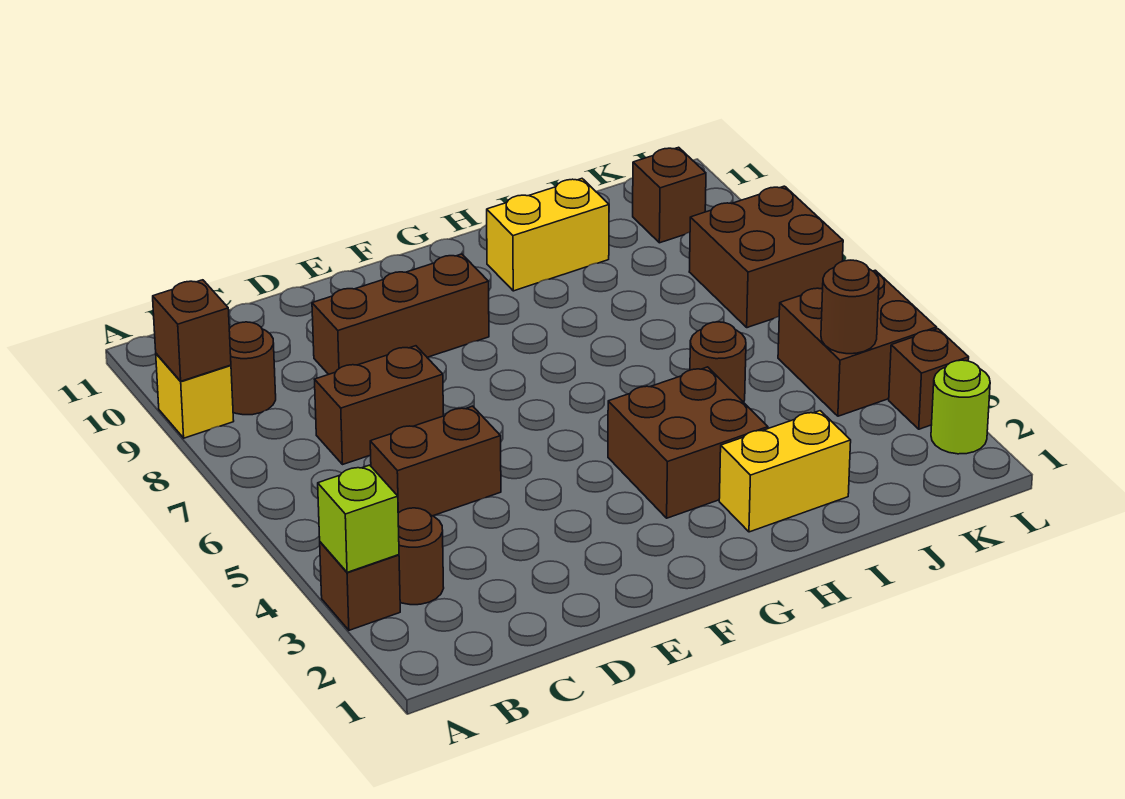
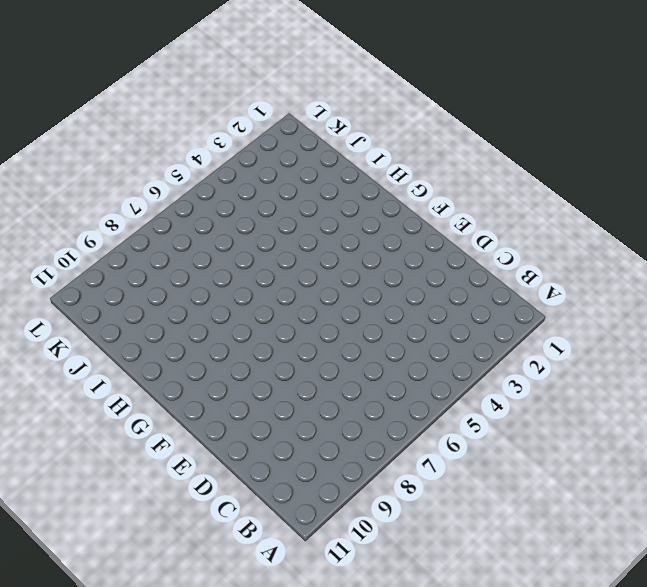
none -> brown 1x1 brick [320,542,400,630]
none -> yellow 1x1 brick [156,354,234,438]
none -> brown 1x1 round brick [398,508,444,605]

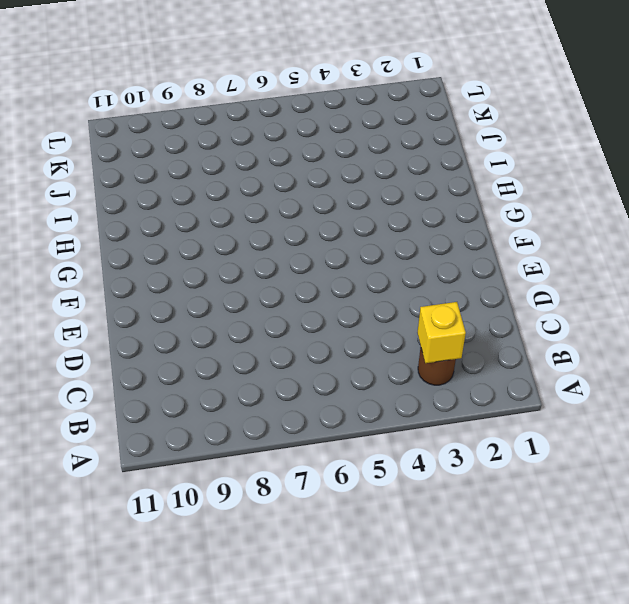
yellow 1x1 brick [417,302,466,363] -> yellow 1x1 brick moved to [156,354,234,438]
none -> brown 1x1 brick [320,542,400,630]
none -> brown 1x1 round brick [229,322,276,415]
none -> brown 1x2 brick [370,406,501,516]

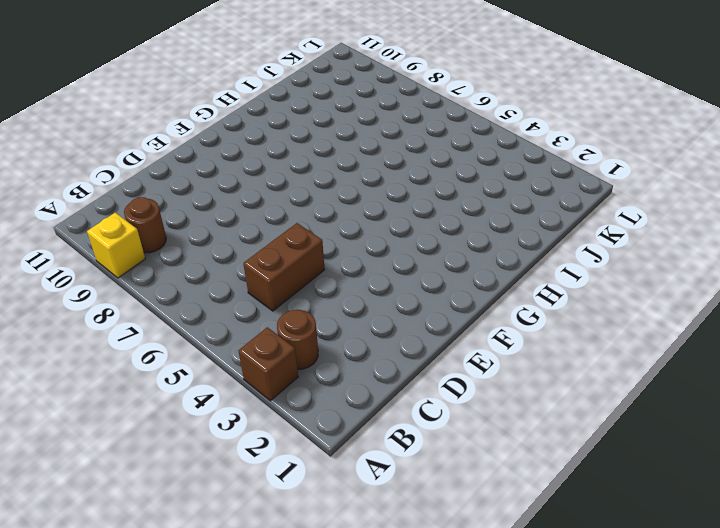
none -> brown 1x2 brick [315,346,443,464]
none -> brown 1x3 brick [312,254,489,374]
none -> brown 2x2 brick [608,367,768,518]

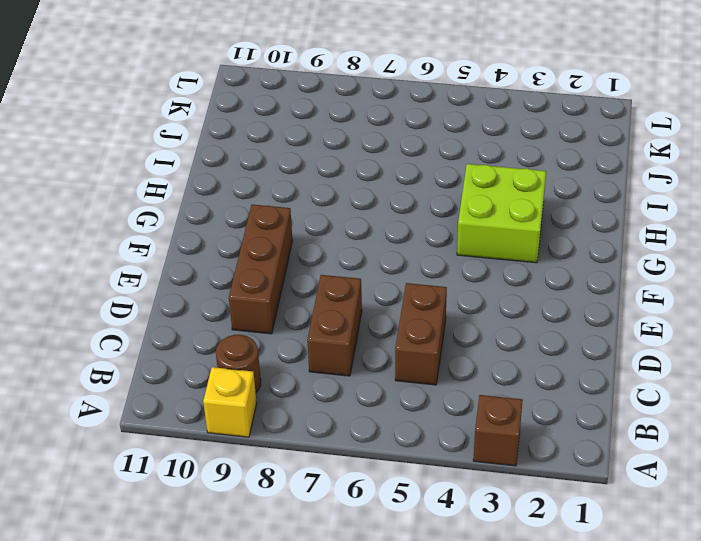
lime 2x2 brick [457,164,546,263] -> brown 2x2 brick [608,367,768,518]
none -> brown 1x1 round brick [398,508,444,605]
none -> yellow 1x2 brick [719,411,851,532]
none -> yellow 1x2 brick [487,179,609,291]

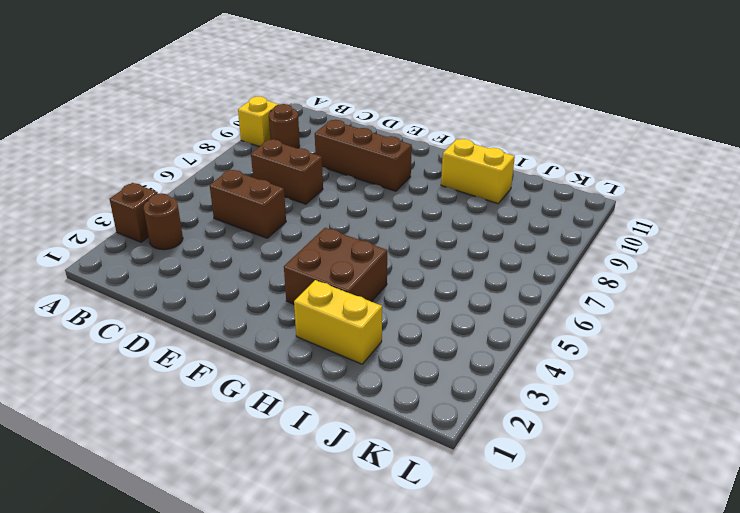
none -> brown 1x1 round brick [690,322,746,402]
none -> brown 2x2 brick [778,270,937,416]
none -> brown 2x2 brick [689,186,843,328]

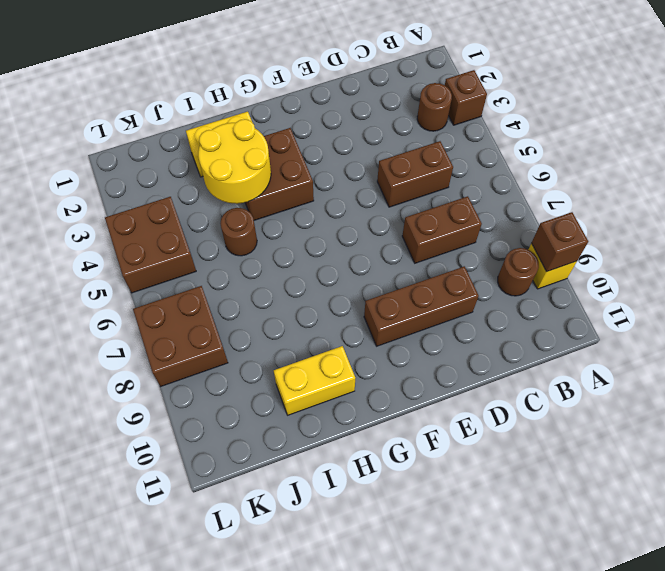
yellow 2x2 round brick [198,119,271,204] -> none
none -> brown 1x1 brick [633,147,706,243]
none -> lime 1x1 round brick [931,360,990,454]
none -> brown 1x1 brick [889,329,969,429]

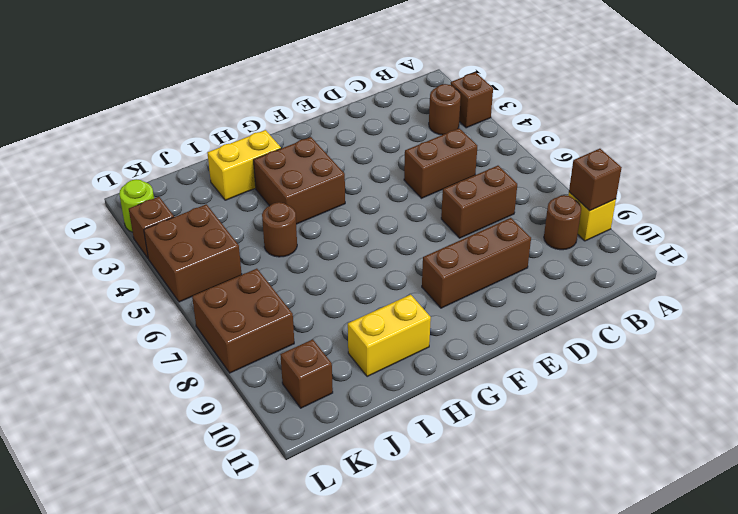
none -> lime 1x1 brick [318,465,399,572]
none -> brown 1x1 round brick [821,260,879,354]

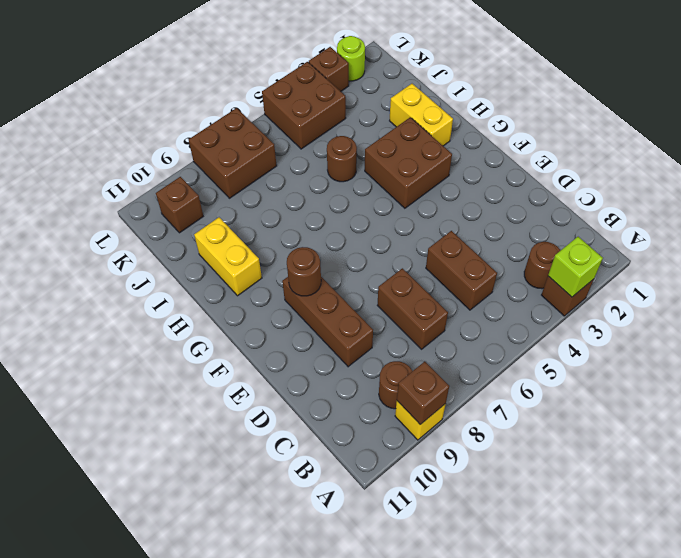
brown 1x1 round brick [287,247,321,296] -> brown 1x1 round brick moved to [821,260,879,354]

